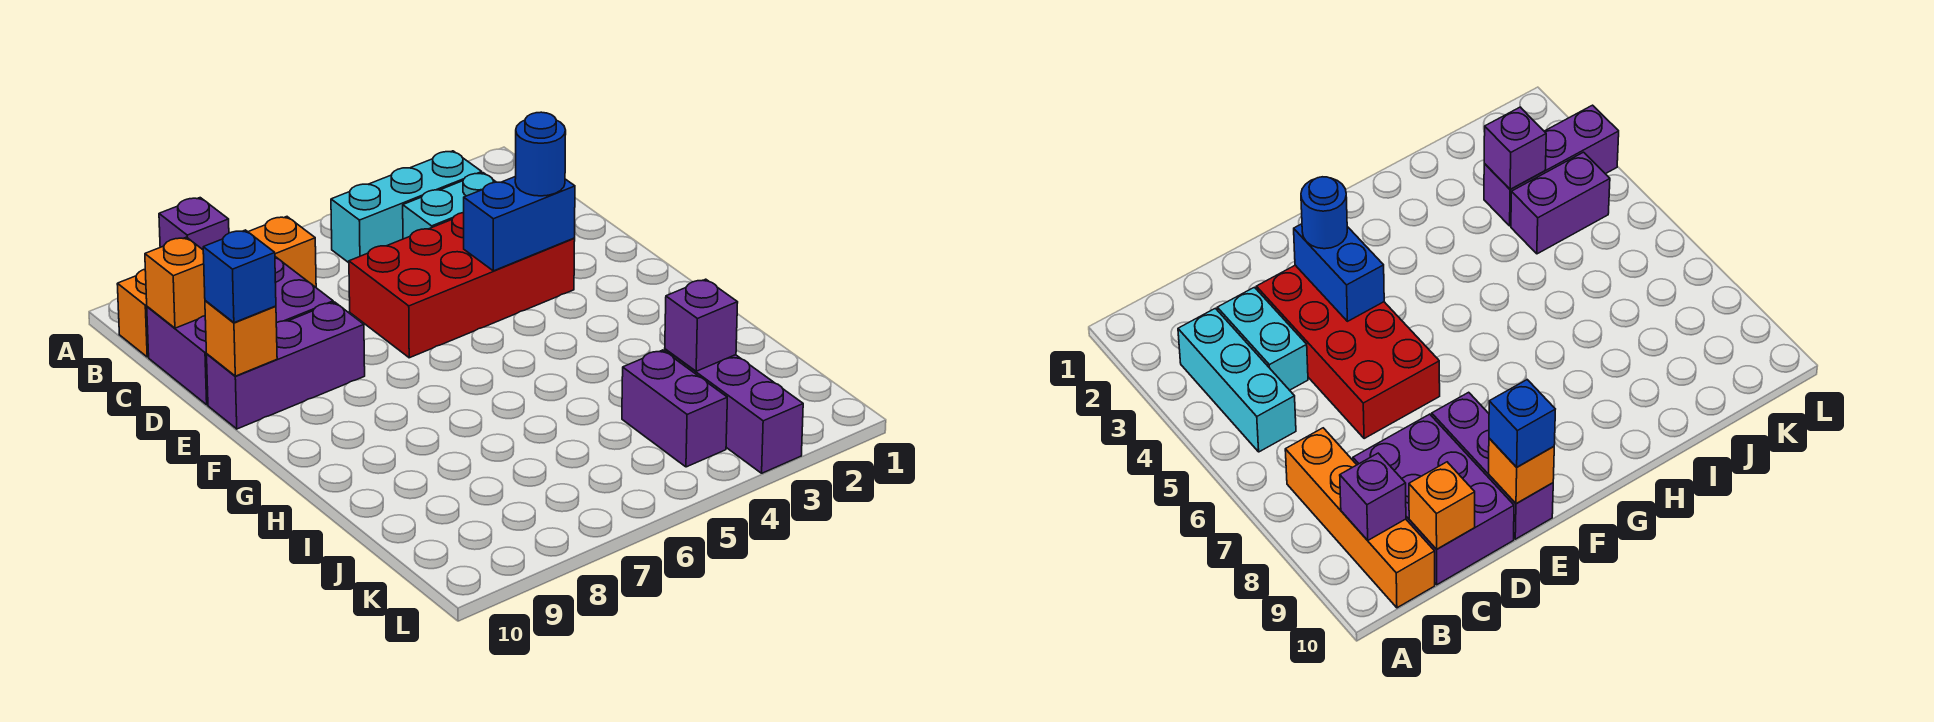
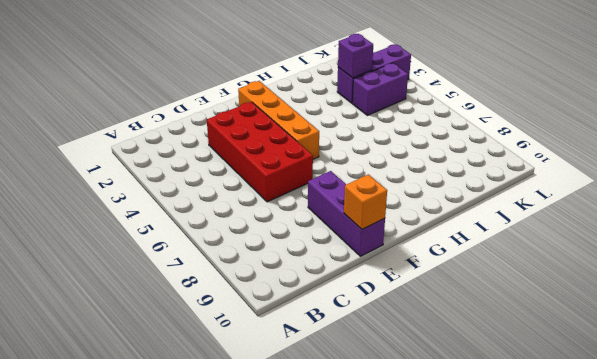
orange 1x4 brick [238,81,319,159] -> orange 1x4 brick moved to [117,217,316,357]
none -> cyan 1x3 brick [331,151,482,263]
none -> cyan 1x2 brick [403,173,496,239]
none -> purple 2x3 brick [147,257,333,405]

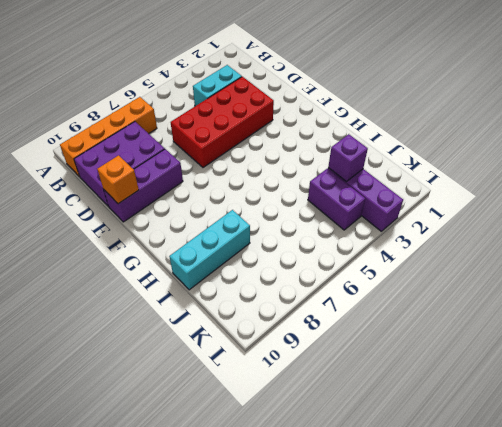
cyan 1x3 brick [169,210,250,290] -> cyan 1x3 brick moved to [331,151,482,263]
none -> purple 1x1 brick [159,198,229,250]
none -> orange 1x1 brick [145,237,205,328]
none -> blue 1x2 brick [464,176,575,271]

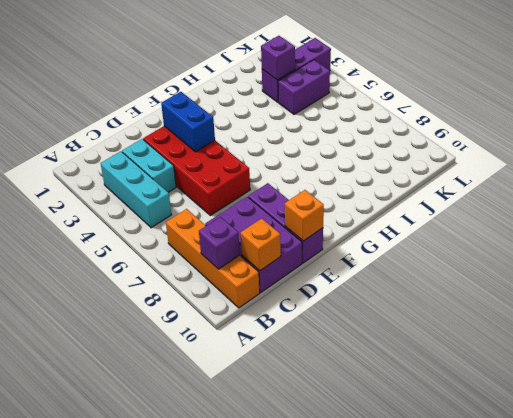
none -> blue 1x1 round brick [515,112,566,196]
none -> blue 1x1 brick [203,230,276,323]

